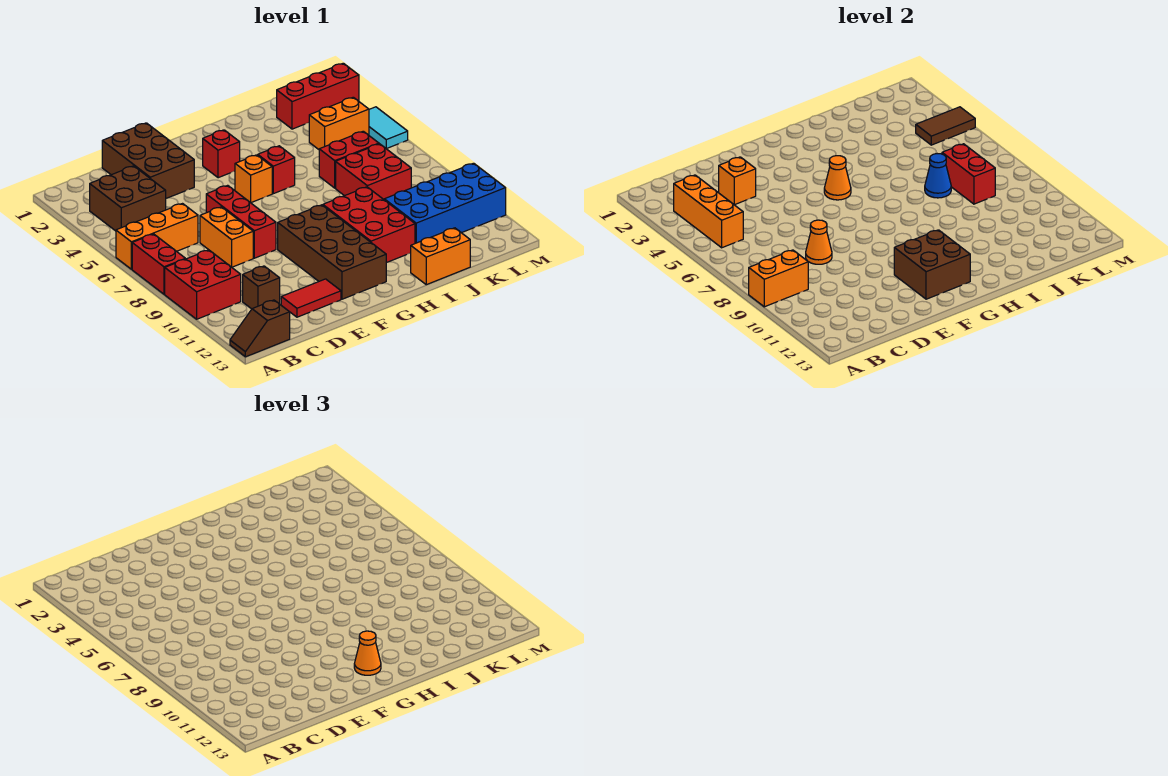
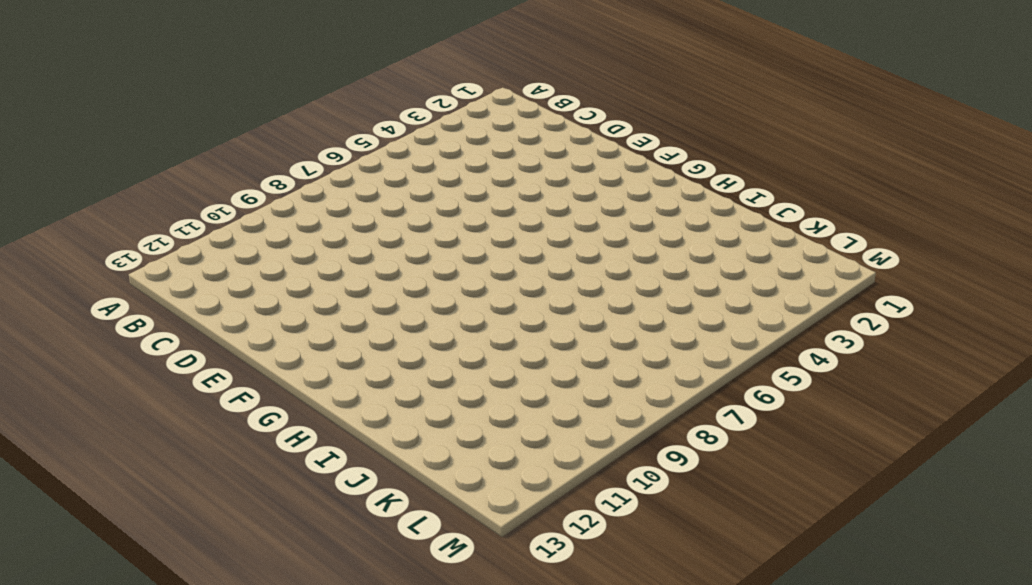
none -> orange 1x3 brick [116,204,198,269]
none -> red 1x2 brick [132,234,185,294]
none -> red 2x2 brick [165,250,241,319]
none -> brown 1x2 slope [230,300,290,357]

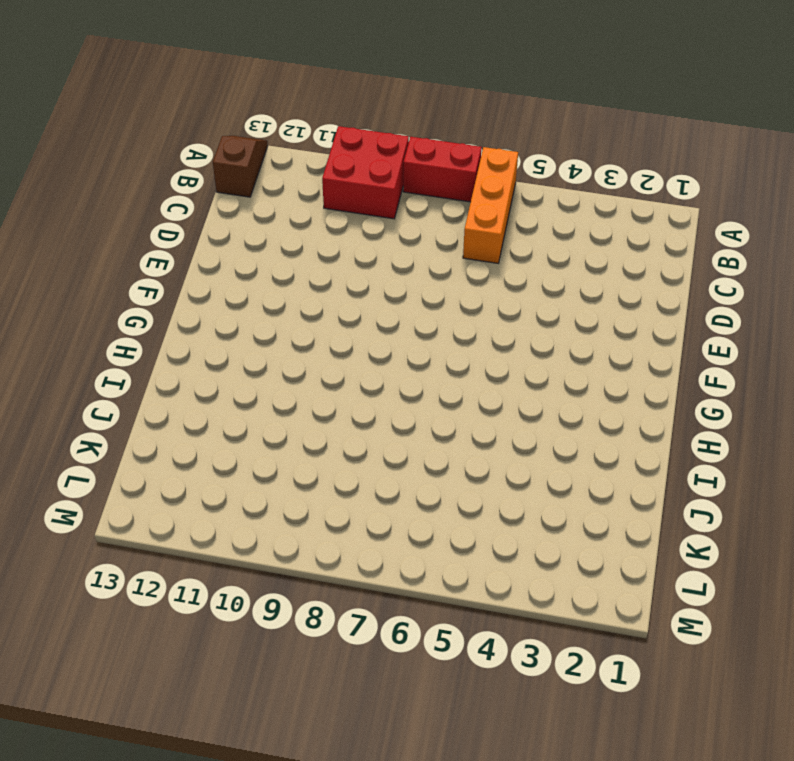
none -> brown 2x2 brick [90,166,166,231]
none -> brown 1x1 brick [243,266,280,309]
none -> brown 2x3 brick [102,123,194,198]
none -> orange 1x2 brick [200,207,253,267]

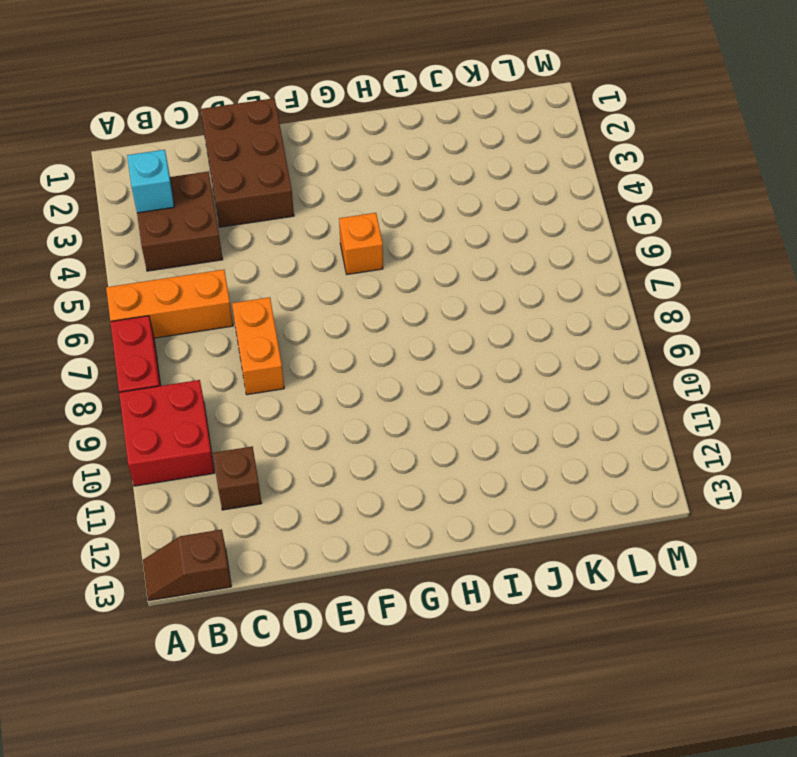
cyan 1x1 brick [127,150,174,213] -> orange 1x3 brick [674,175,743,248]
none -> red 1x2 tile [281,279,341,317]
none -> red 1x3 brick [206,185,276,258]
none -> brown 2x4 brick [278,205,386,299]
none -> red 1x1 brick [203,130,240,178]

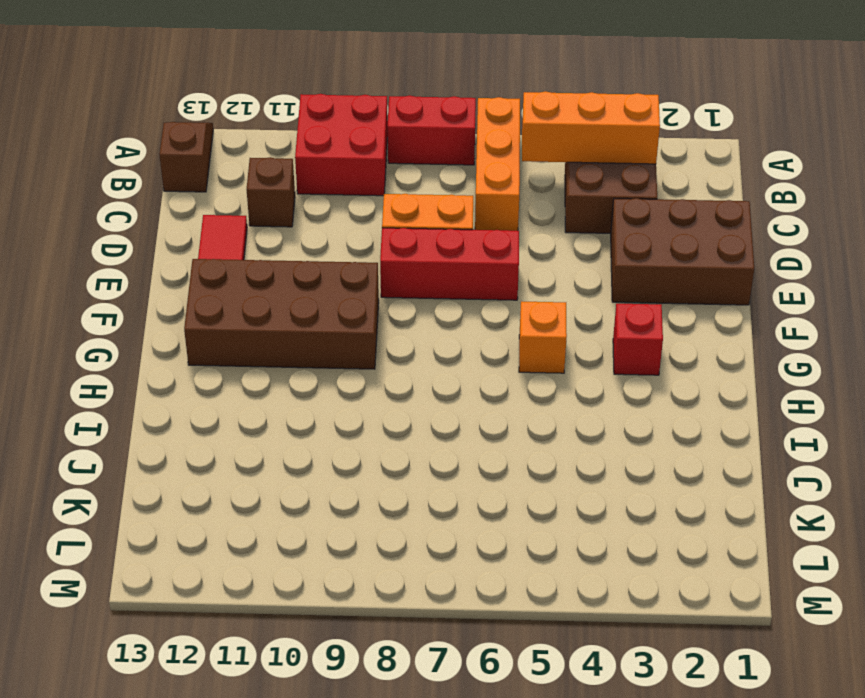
none -> red 1x1 brick [258,146,295,194]
none -> red 2x3 brick [323,187,415,262]
none -> orange 1x2 brick [411,228,470,285]
none -> red 1x2 brick [319,131,379,188]

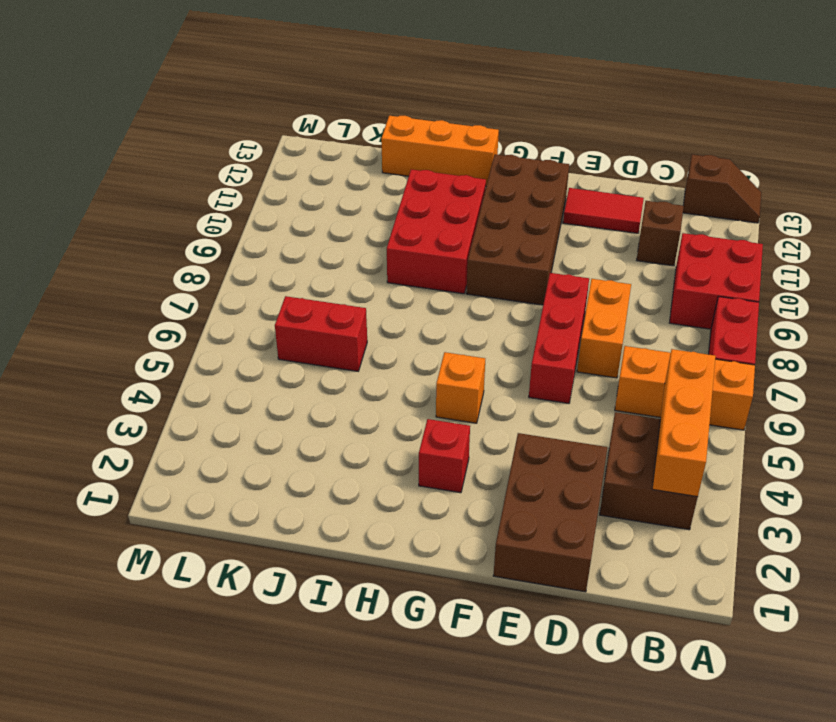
orange 1x3 brick [381,116,499,186] -> orange 1x2 brick [411,228,470,285]
none -> red 1x1 brick [258,146,295,194]
none -> red 2x2 brick [336,144,411,199]
none -> blue 2x4 brick [384,163,506,243]
none -> red 1x3 brick [277,63,359,129]

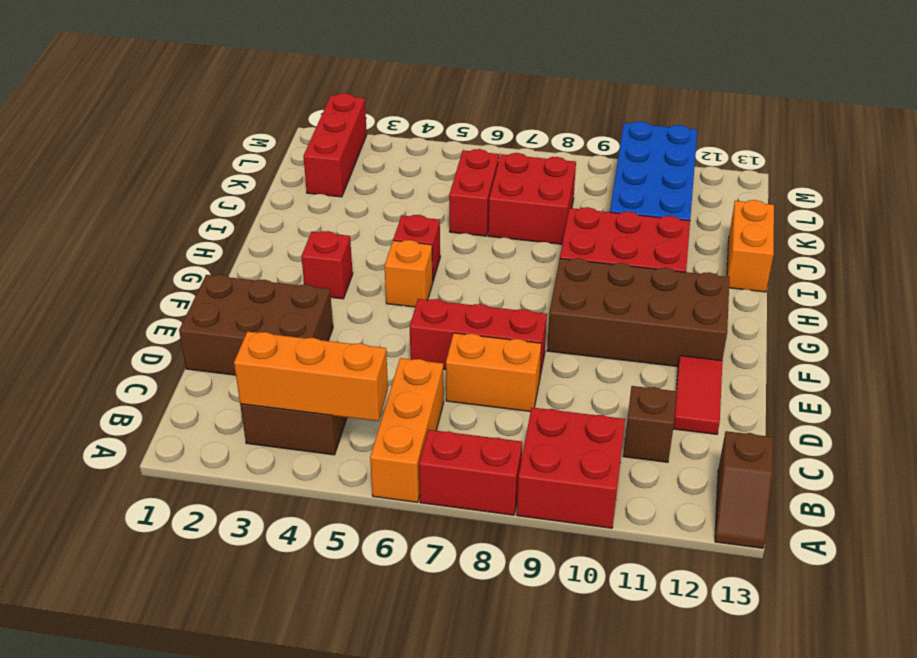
none -> orange 1x2 brick [309,97,369,149]
none -> cyan 1x2 tile [369,107,408,149]
none -> orange 1x2 brick [749,250,808,307]
none -> orange 1x1 brick [719,157,756,205]

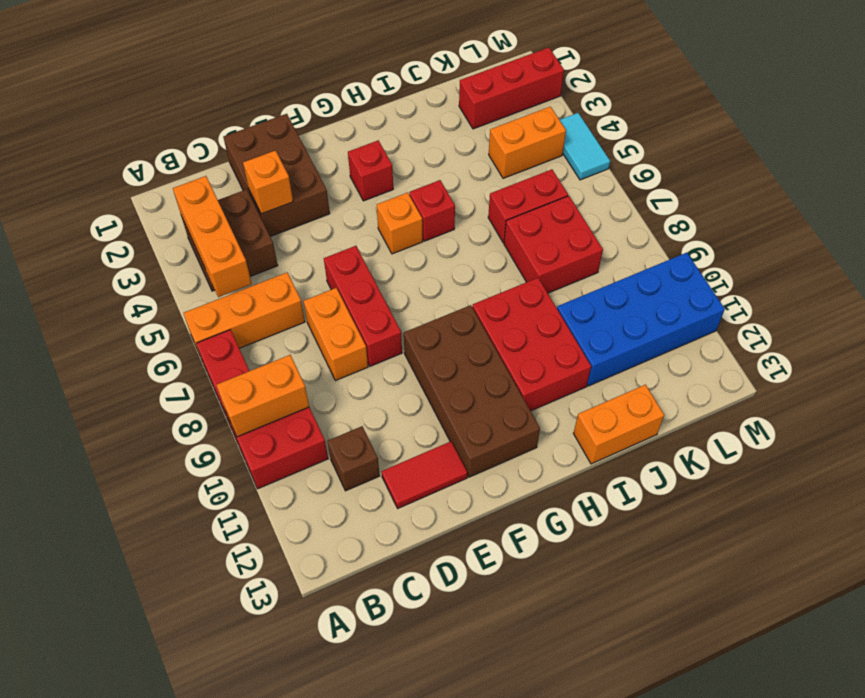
none -> brown 1x2 slope [230,300,290,357]
none -> orange 1x1 cone [806,220,832,264]
none -> brown 2x2 brick [894,230,970,299]
none -> orange 1x1 cone [824,156,851,200]

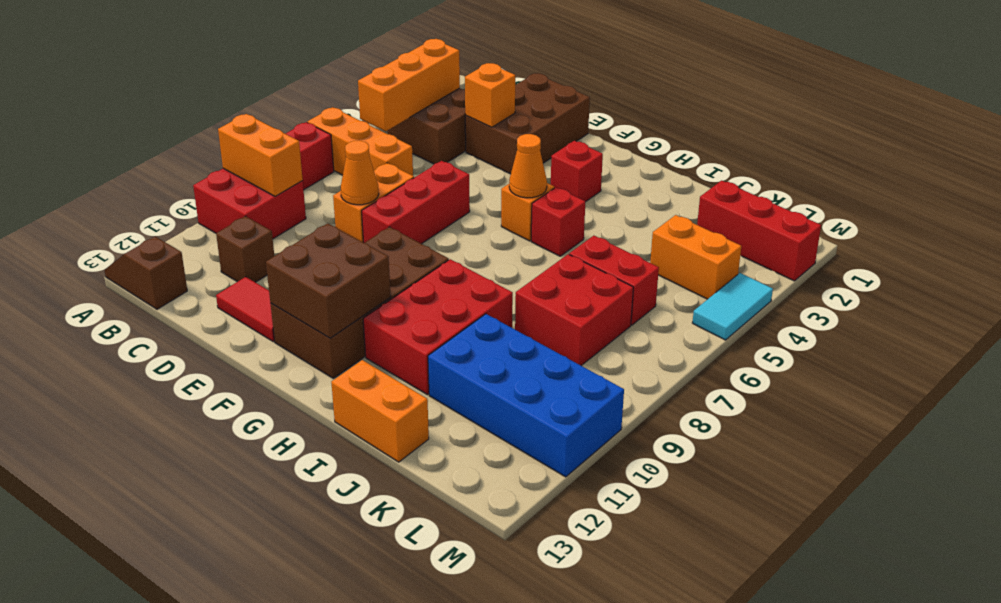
none -> blue 1x1 cone [925,154,951,198]
none -> red 1x2 brick [942,144,995,204]
none -> brown 1x2 tile [916,107,975,145]
none -> orange 1x1 cone [354,631,381,675]

